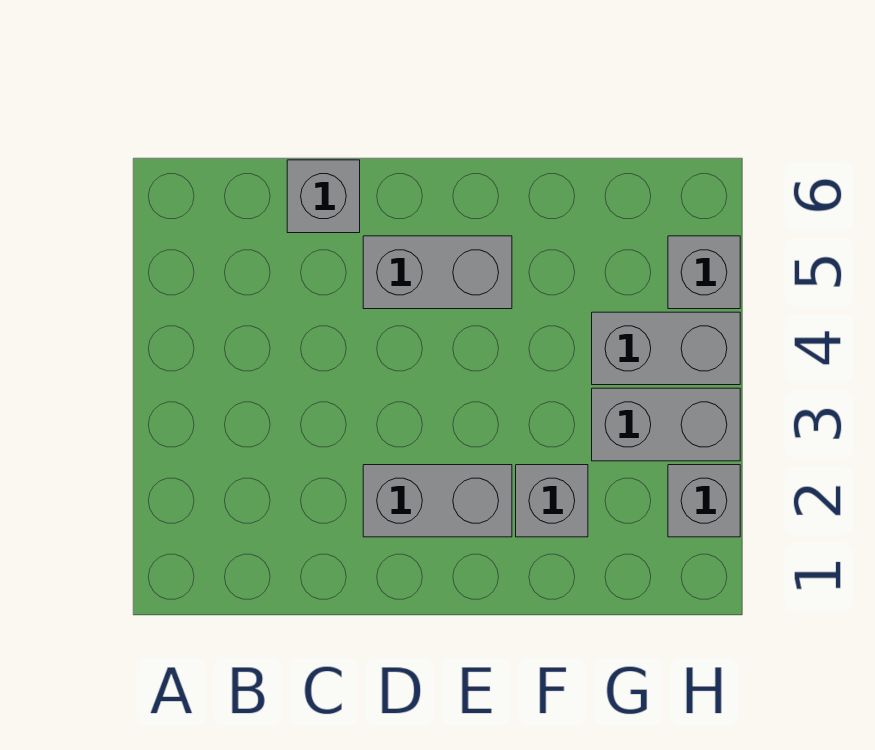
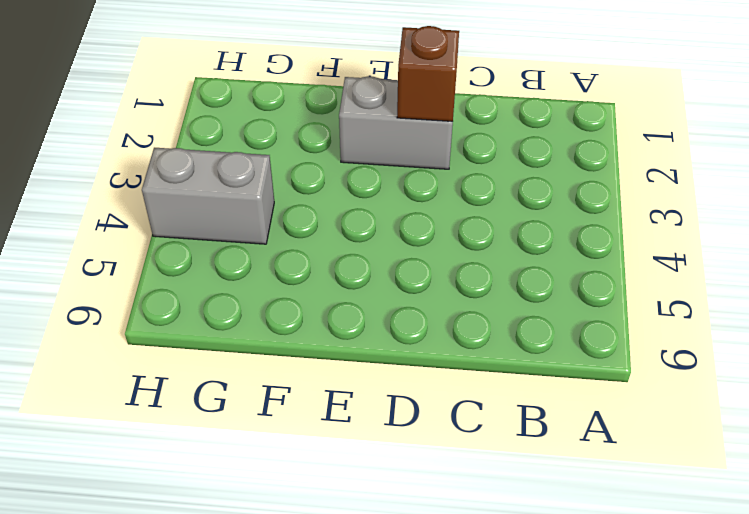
brown 1x1 brick [397,26,459,121] -> none
none -> grey 1x1 brick [287,160,360,233]
none -> grey 1x2 brick [363,236,512,309]

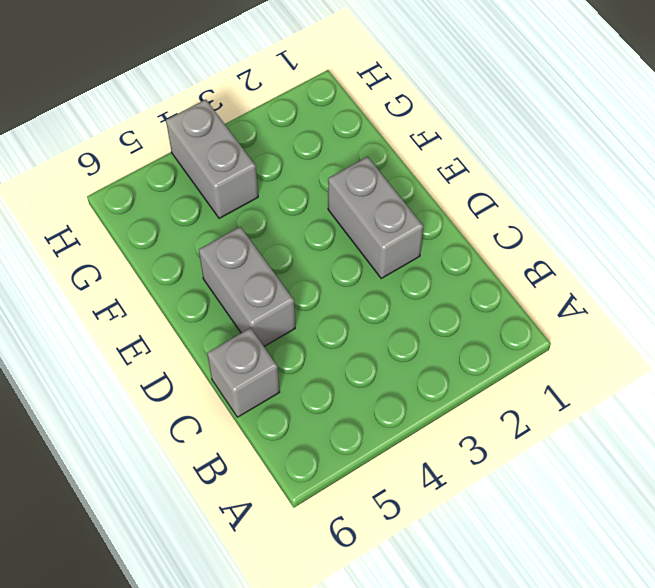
none -> grey 1x1 brick [516,465,588,537]
none -> grey 1x2 brick [592,388,740,461]

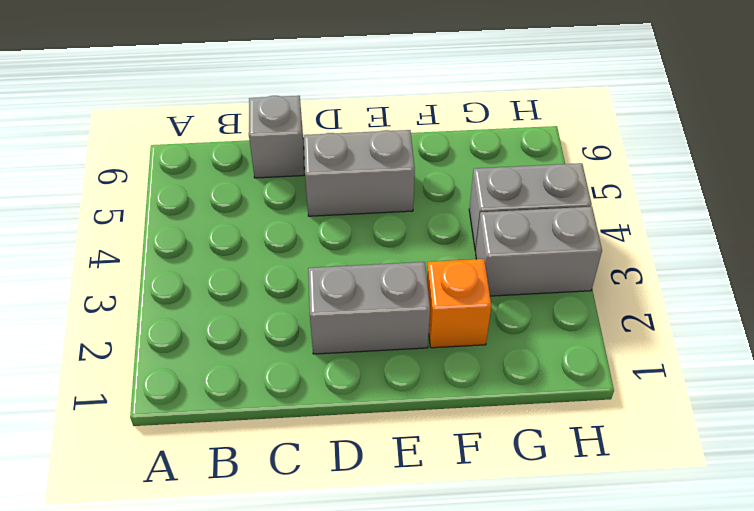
orange 1x1 brick [427,259,491,348] -> grey 1x1 brick [516,465,588,537]
none -> grey 1x1 brick [668,465,740,537]
none -> grey 1x1 brick [668,236,740,309]

